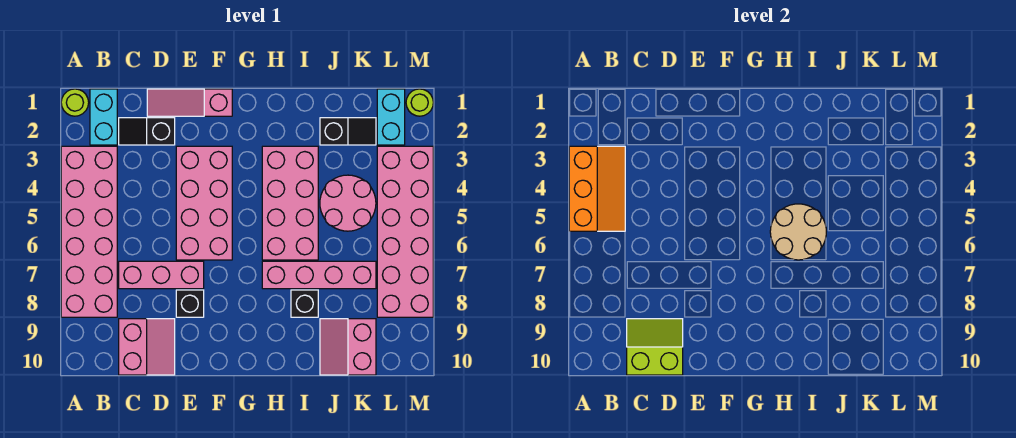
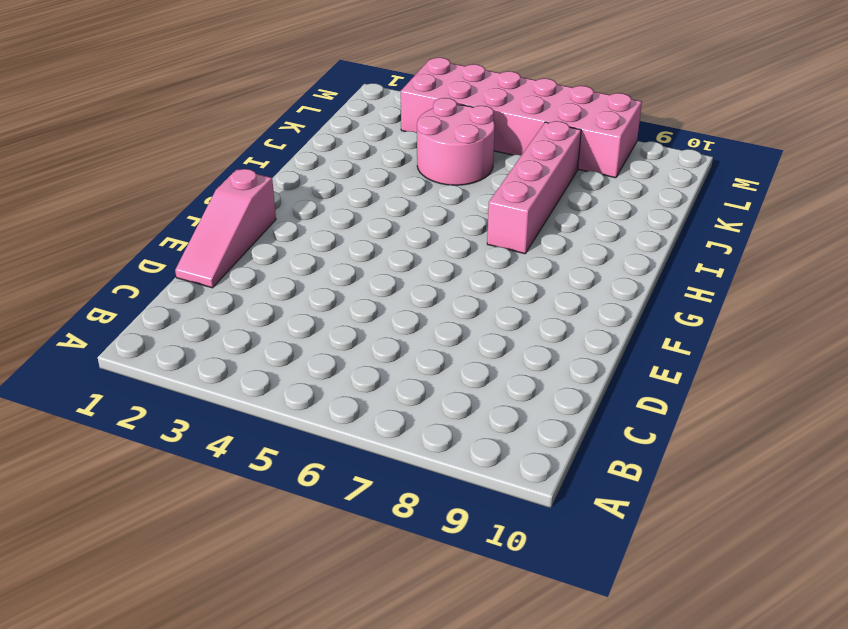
none -> lime 1x1 round brick [61,89,89,116]
none -> pink 2x6 brick [61,146,117,317]
none -> cyan 1x2 brick [90,89,117,145]

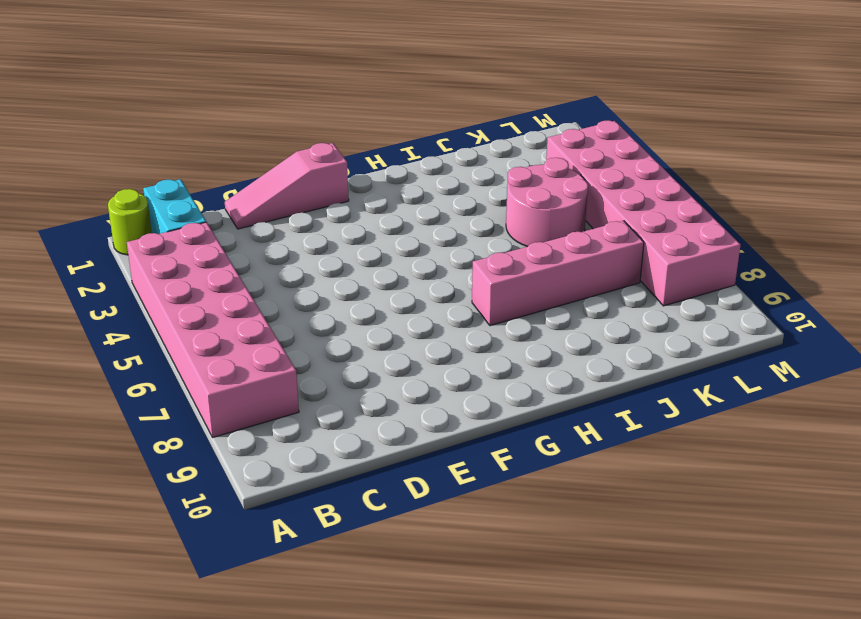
none -> black 1x2 slope [119,118,175,145]
none -> pink 1x3 brick [119,261,204,289]
none -> pink 2x2 slope [119,319,175,375]

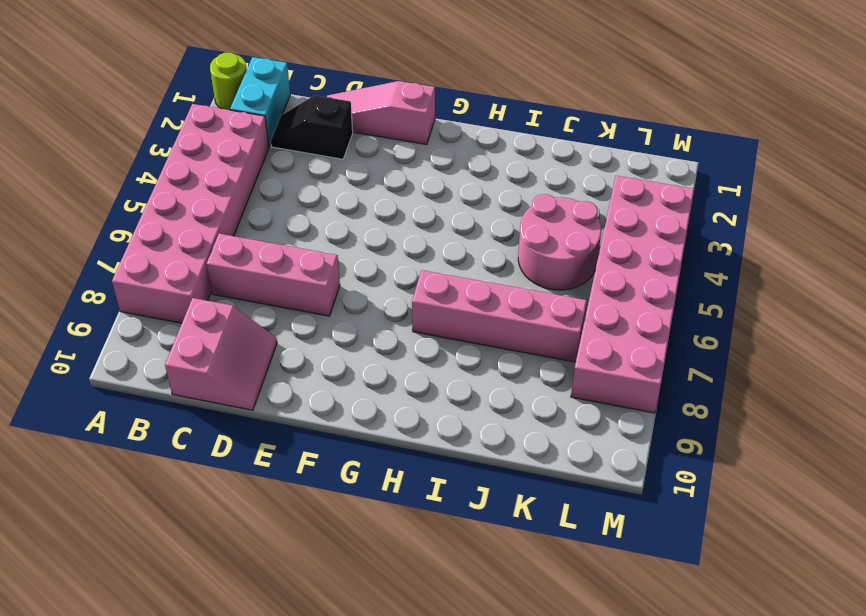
none -> pink 2x4 brick [176,146,232,260]
none -> black 1x1 brick [176,290,204,317]
none -> pink 2x4 brick [262,146,318,260]

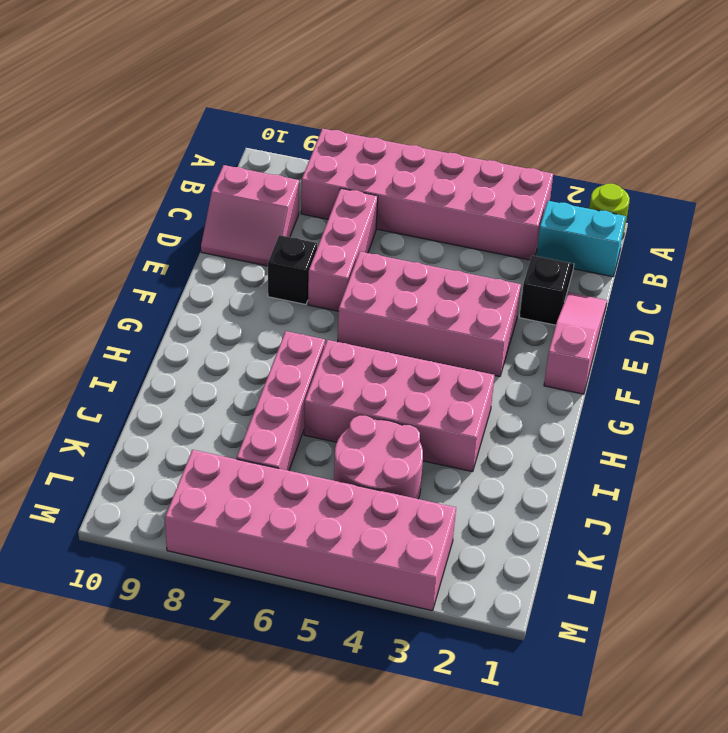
none -> black 1x1 brick [291,290,318,317]
none -> black 1x2 slope [320,118,376,145]
none -> pink 2x2 slope [320,319,376,375]

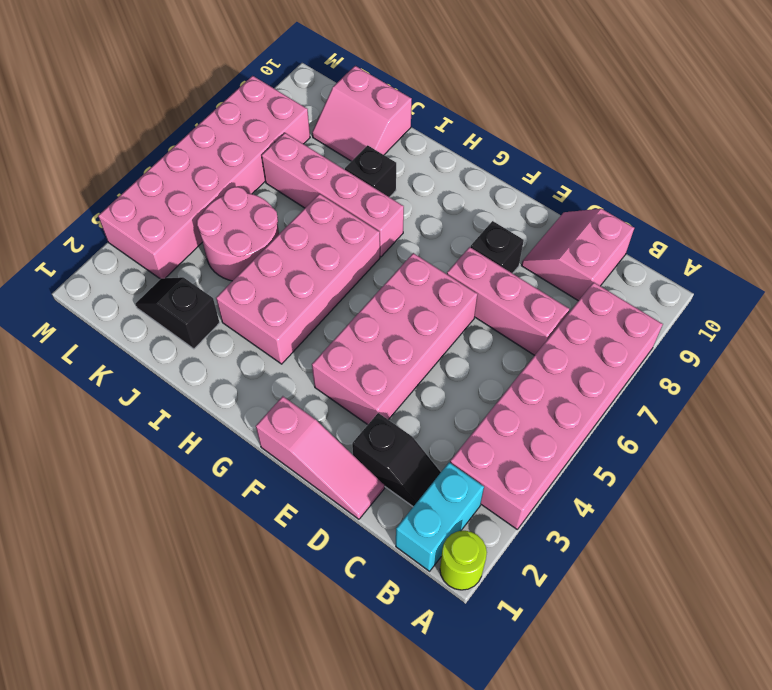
pink 2x2 slope [312,66,412,161] -> pink 2x2 slope turned to [320,319,376,375]
none -> cyan 1x2 brick [377,89,405,145]
none -> lime 1x1 round brick [406,89,433,116]
none -> orange 2x3 slope [569,146,625,231]

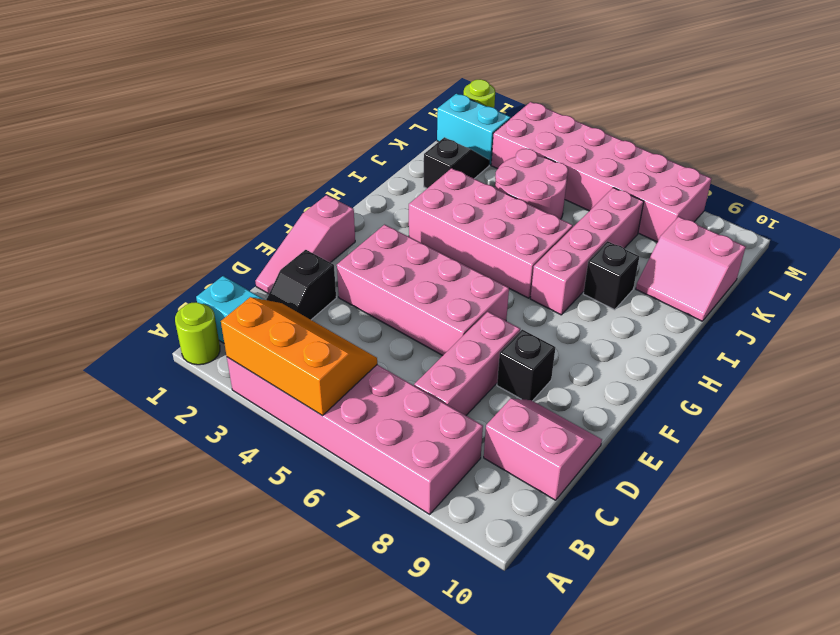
none -> lime 2x2 slope [627,319,683,375]
none -> tan 2x2 round brick [770,204,826,260]

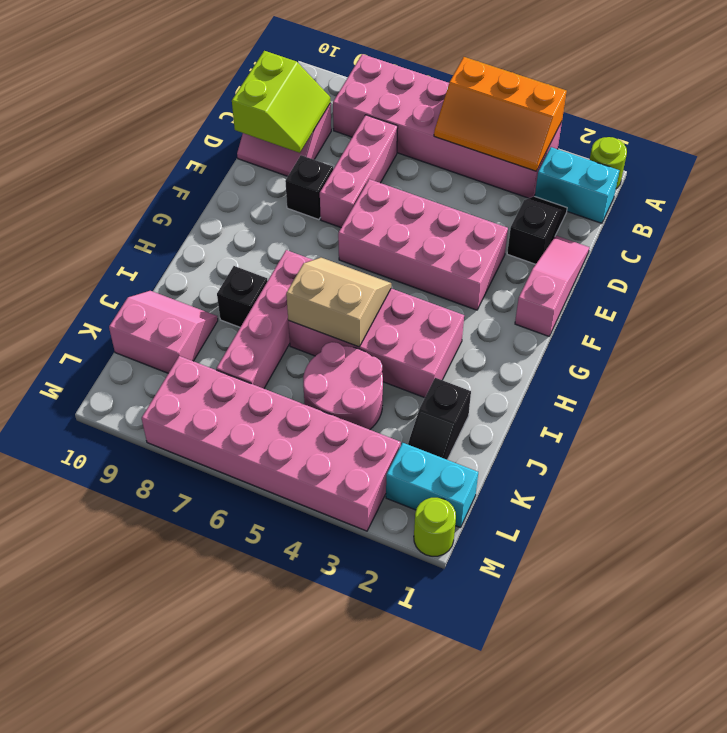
tan 2x2 slope [286,257,391,347] -> tan 2x2 round brick [770,204,826,260]

